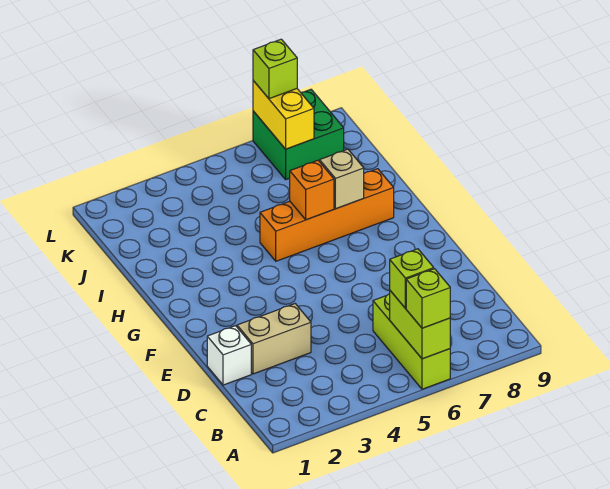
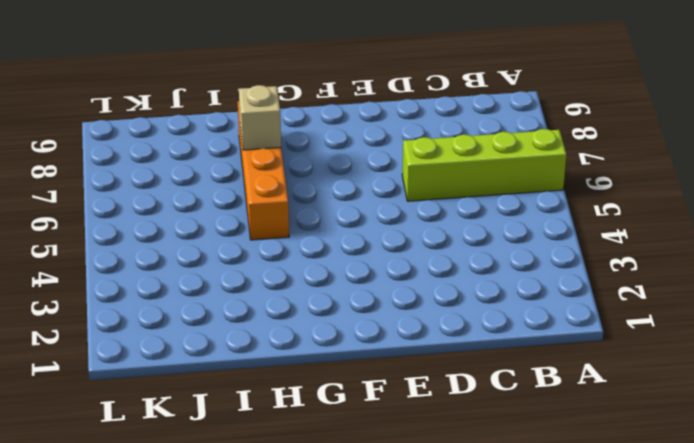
lime 1x4 brick [402,129,566,201] -> lime 1x3 brick [373,294,450,389]
none -> white 1x1 brick [207,326,251,385]
none -> tan 1x2 brick [237,304,311,374]
none -> green 2x2 brick [253,89,344,179]

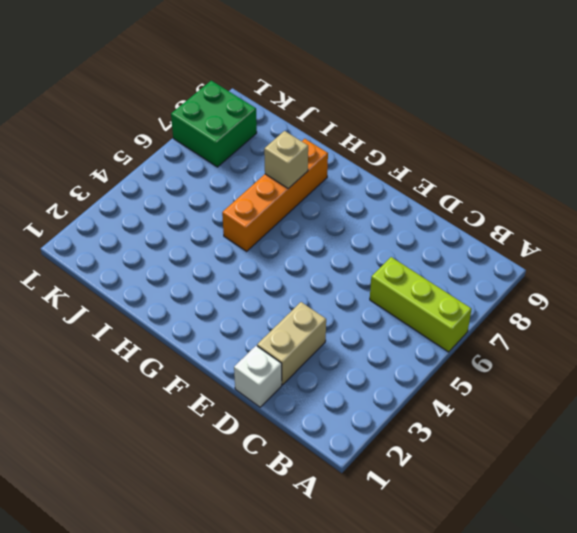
none -> lime 1x2 brick [390,291,450,359]
none -> orange 1x1 brick [290,160,334,220]
none -> yellow 1x2 brick [253,81,314,149]

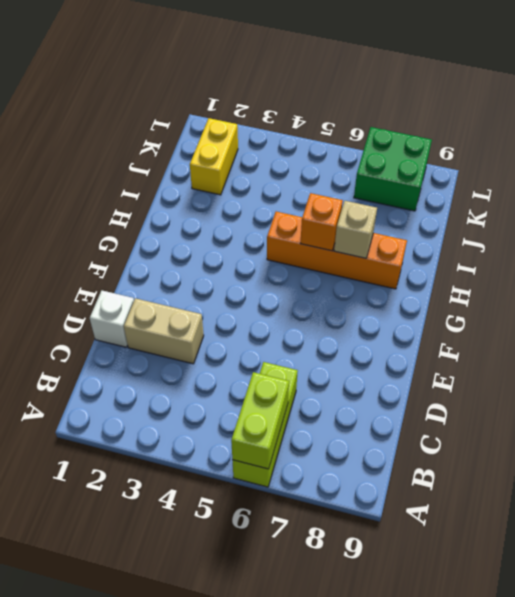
yellow 1x2 brick [190,118,238,195] -> yellow 1x2 brick moved to [253,81,314,149]
none -> lime 1x1 brick [406,269,450,328]
none -> lime 1x1 brick [390,249,434,308]
none -> lime 1x1 brick [253,39,297,99]

